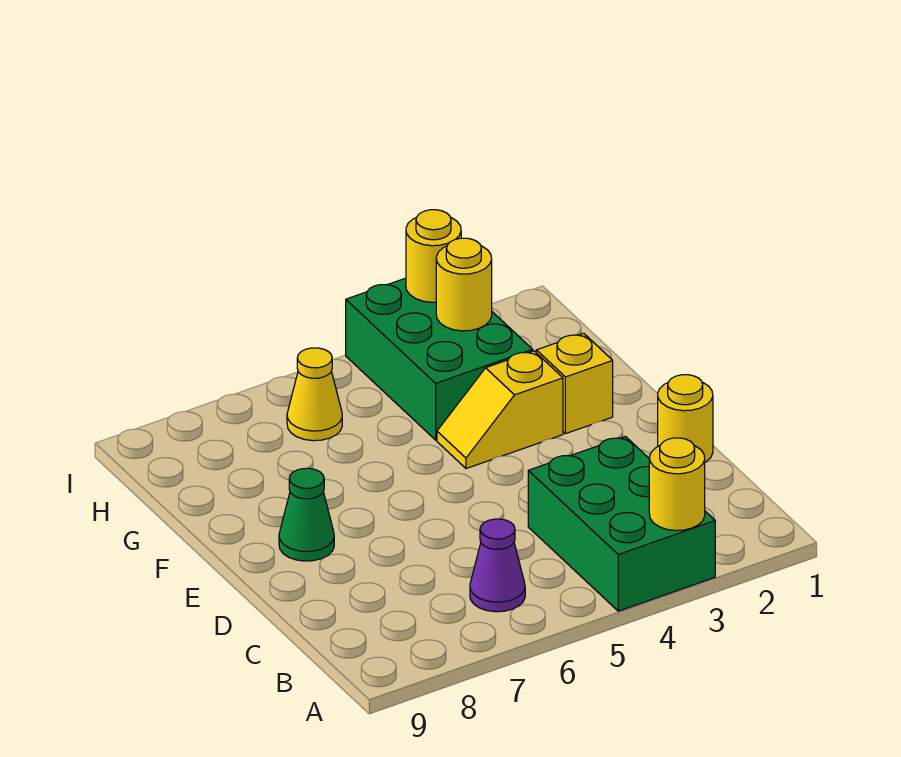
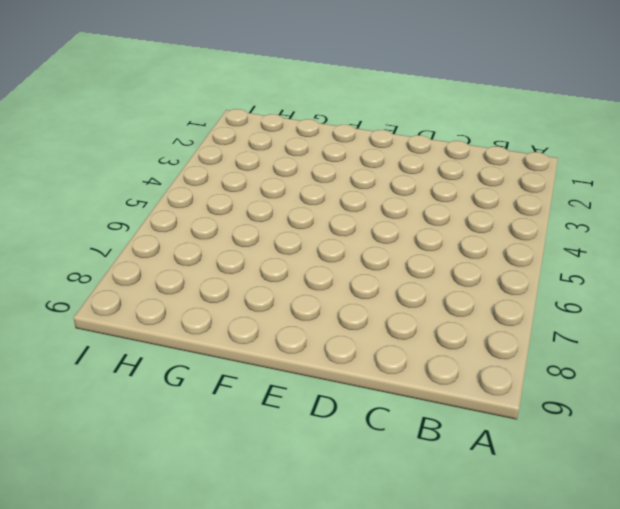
none -> green 2x3 brick [528,436,715,611]
none -> purple 1x1 cone [470,519,525,612]

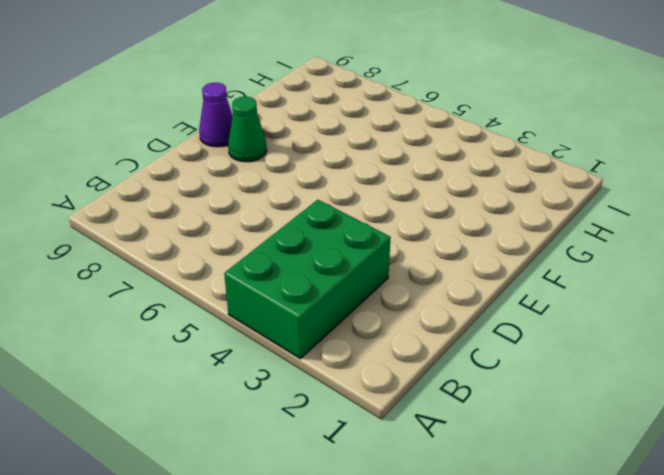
purple 1x1 cone [199,83,233,147] -> purple 1x1 cone moved to [470,519,525,612]
none -> yellow 1x1 round brick [658,375,713,462]
none -> yellow 1x1 brick [536,333,613,434]

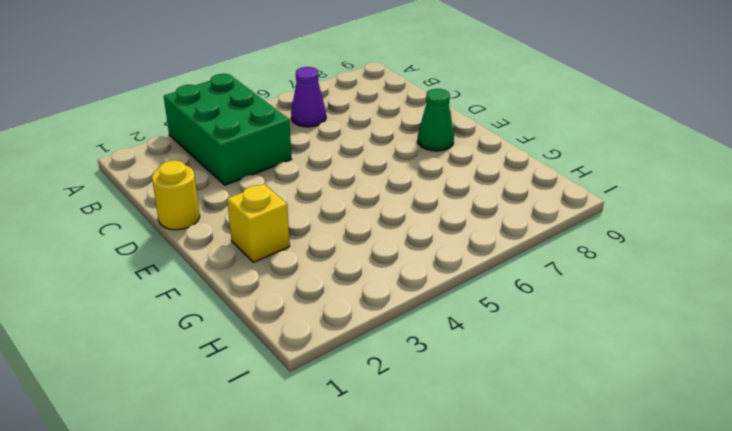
none -> yellow 1x2 slope [437,351,563,469]
none -> green 2x3 brick [346,278,533,440]

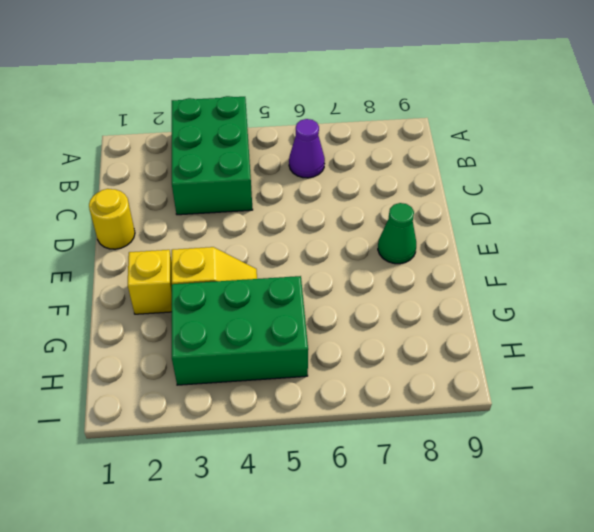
green 2x3 brick [172,276,308,385] -> green 2x3 brick turned to [346,278,533,440]
none -> yellow 1x1 cone [287,348,342,441]
none -> yellow 1x1 round brick [649,438,705,531]

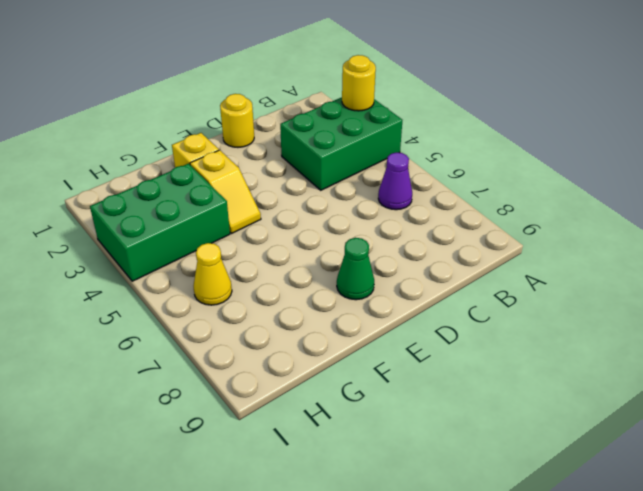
none -> yellow 1x1 round brick [436,238,492,331]
none -> yellow 1x1 round brick [406,210,461,302]

